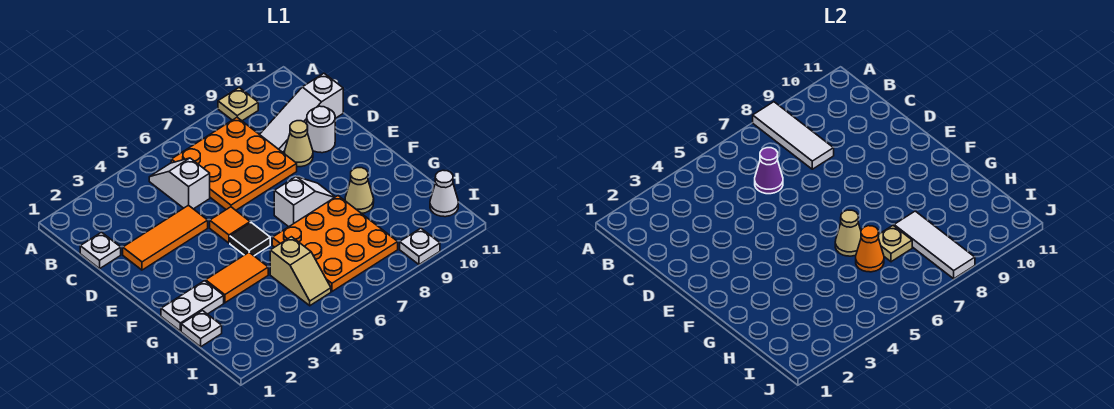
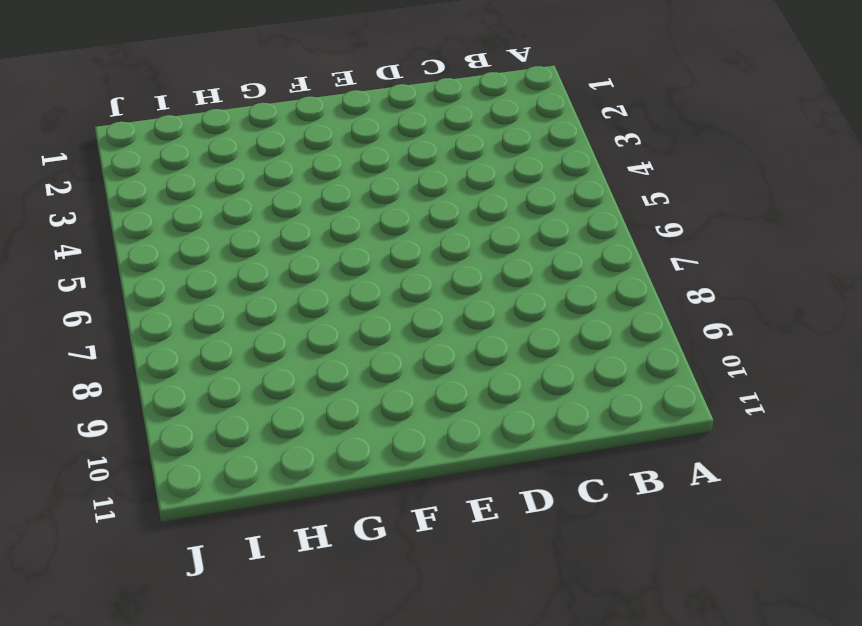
none -> tan 1x1 plate [218,88,258,121]
none -> white 1x2 slope [149,158,210,209]
none -> orange 3x3 plate [171,117,297,210]

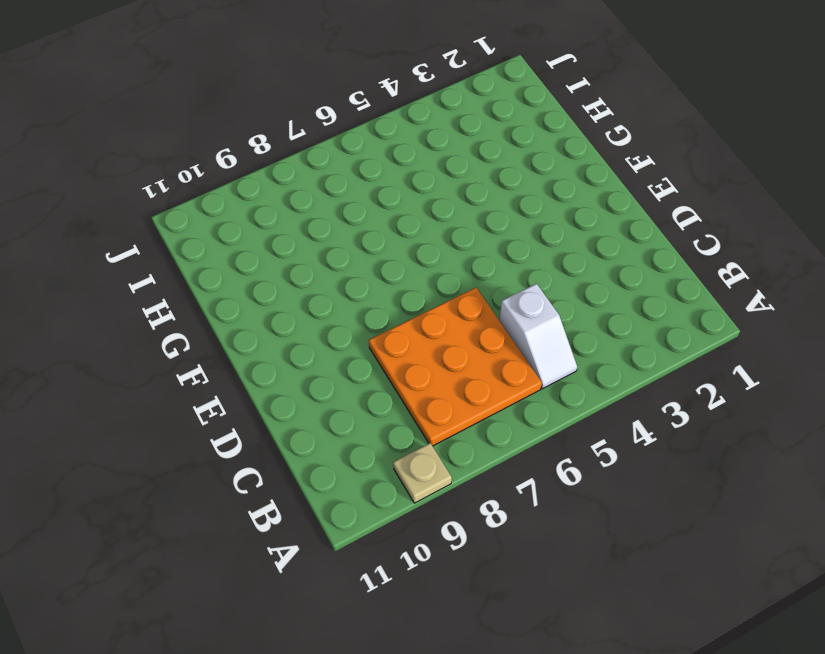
none -> white 1x1 plate [80,232,121,269]
none -> white 1x3 slope [260,73,343,152]
none -> orange 1x3 tile [123,205,208,270]

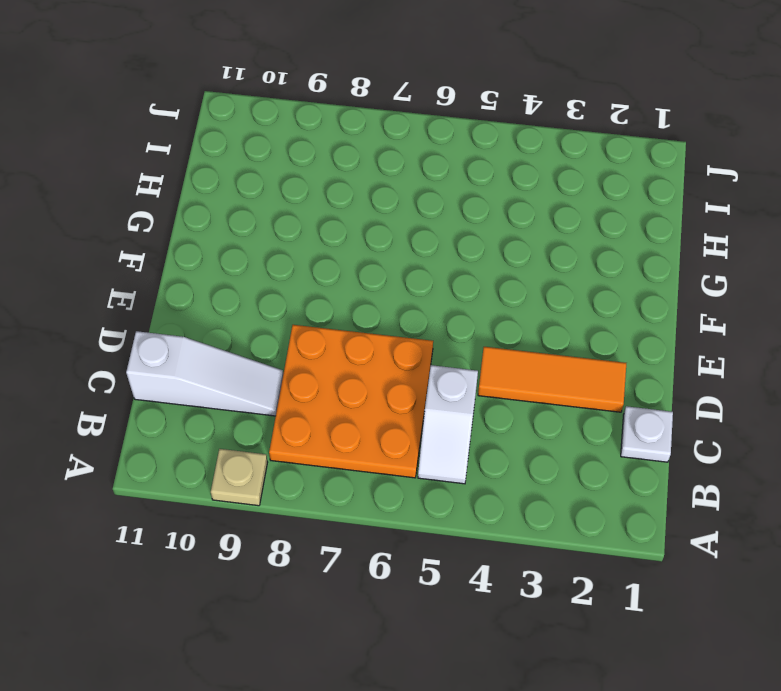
none -> tan 1x1 cone [285,121,313,167]
none -> white 1x1 round brick [307,106,335,153]
none -> orange 1x1 tile [210,207,250,243]

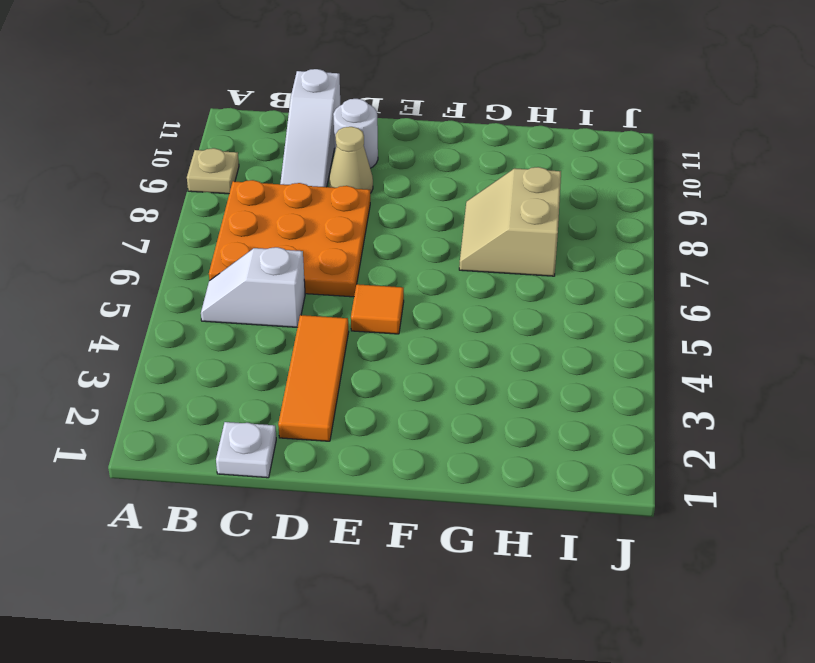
tan 2x2 slope [459,167,561,276] -> orange 3x3 plate [272,196,398,291]
none -> black 1x1 tile [230,223,270,256]
none -> white 1x2 slope [274,176,335,227]
none -> white 1x2 plate [161,281,224,331]

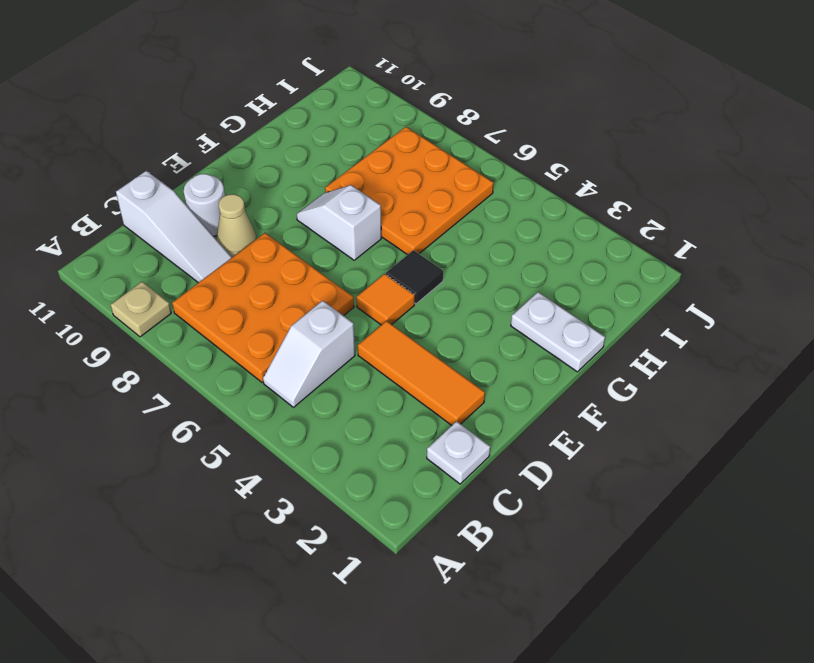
none -> orange 1x2 tile [206,252,268,303]
none -> tan 1x1 cone [345,168,374,214]
none -> white 1x1 plate [181,311,222,347]

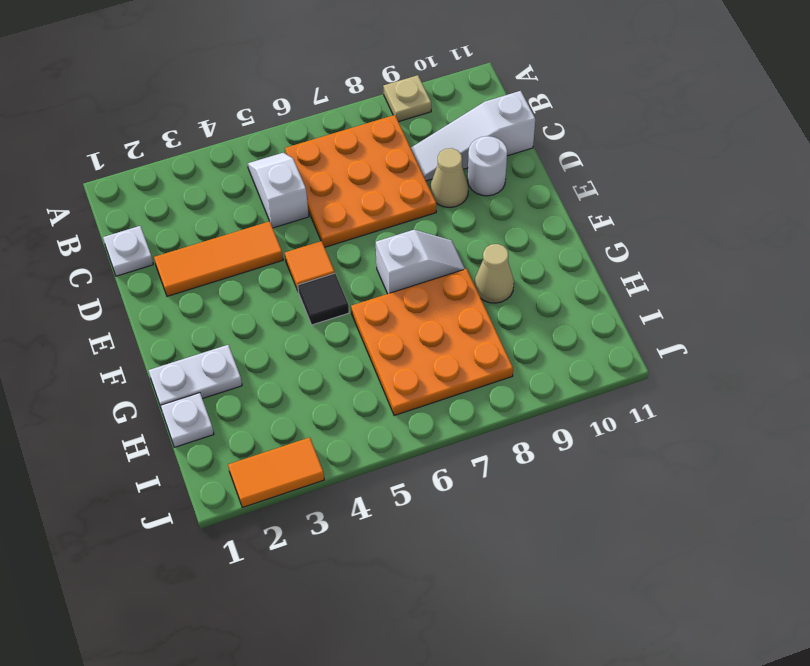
orange 1x2 tile [228,437,324,507] -> orange 1x2 tile moved to [206,252,268,303]
none -> tan 1x2 slope [270,237,331,306]
none -> white 1x1 cone [430,170,458,217]
none -> white 1x1 plate [400,228,440,264]

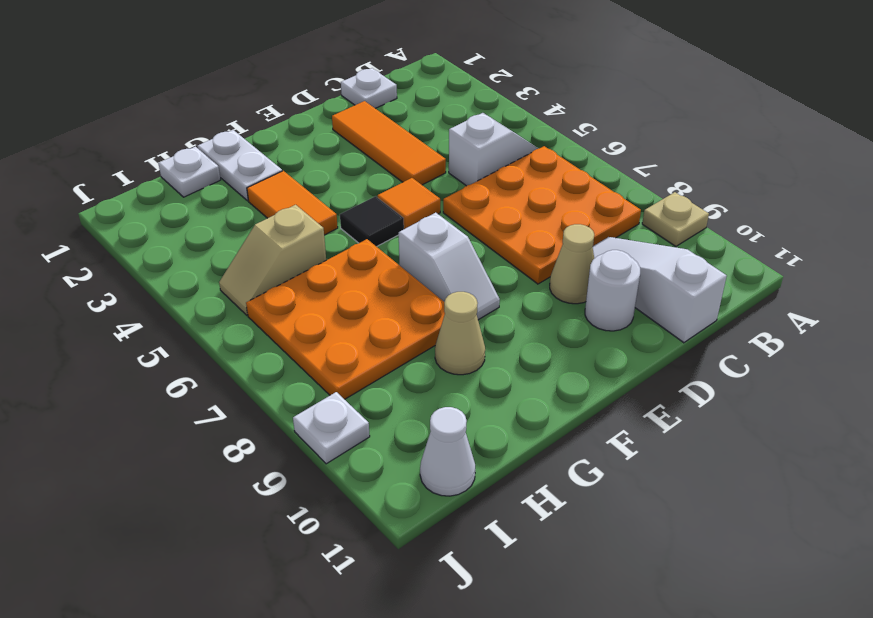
none -> white 1x3 tile [753,102,834,169]
none -> purple 1x1 cone [755,148,783,194]
none -> tan 1x1 cone [835,210,861,256]

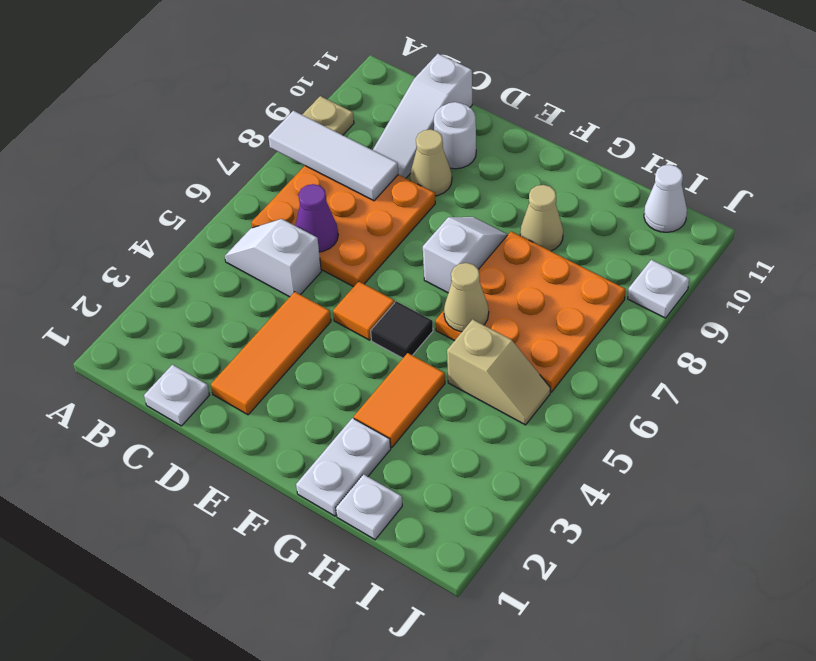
none -> orange 1x1 cone [856,226,884,272]
none -> tan 1x1 plate [878,226,912,262]
none -> white 1x3 tile [894,211,975,279]

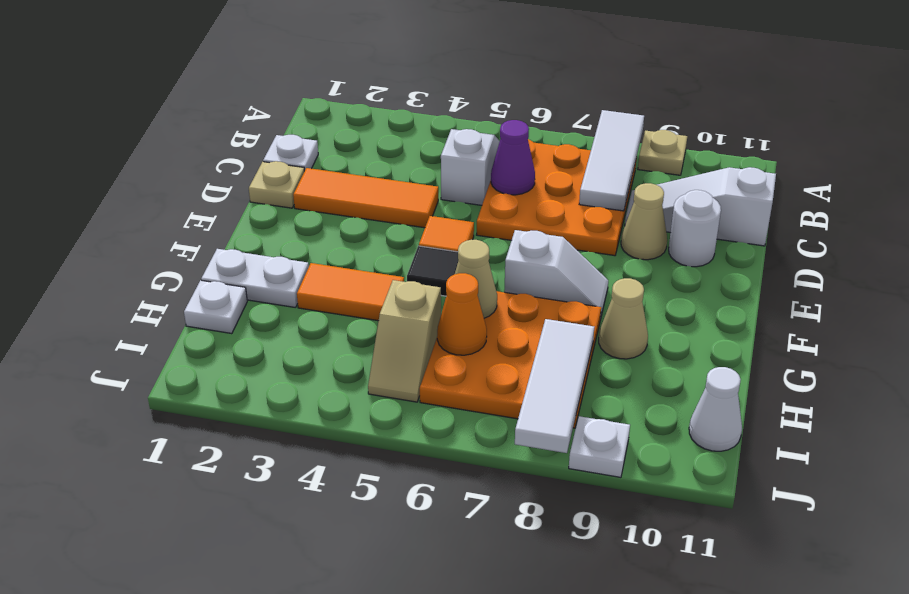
tan 1x1 plate [249,161,304,208] -> tan 1x1 plate moved to [878,226,912,262]

